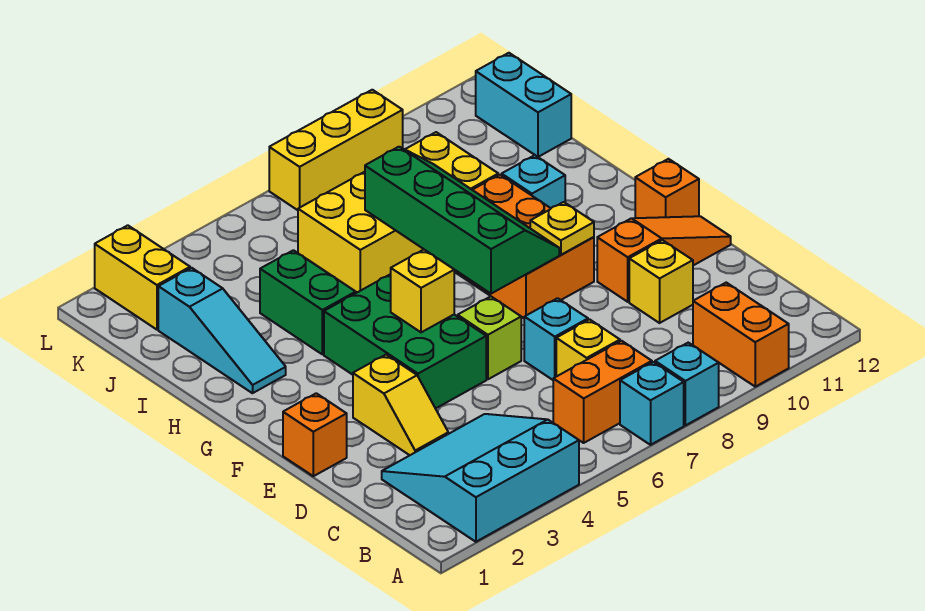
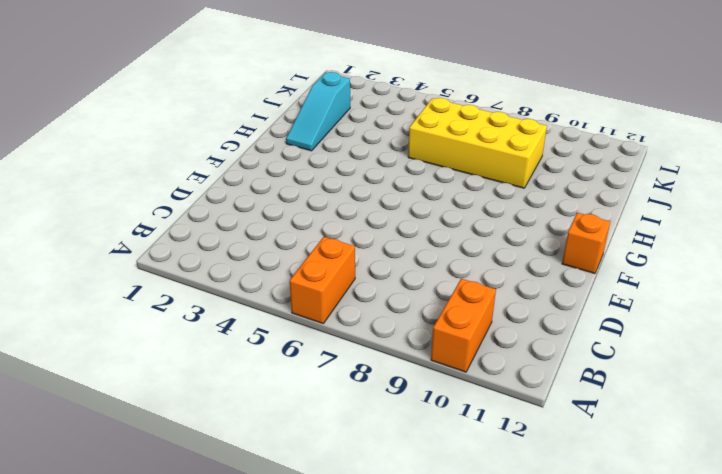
orange 1x2 brick [290,237,355,323] -> orange 1x2 brick turned to [553,341,652,443]
none -> cyan 3x3 slope [382,414,579,542]
none -> cyan 1x1 brick [620,362,684,445]
none -> cyan 1x1 brick [655,343,719,425]

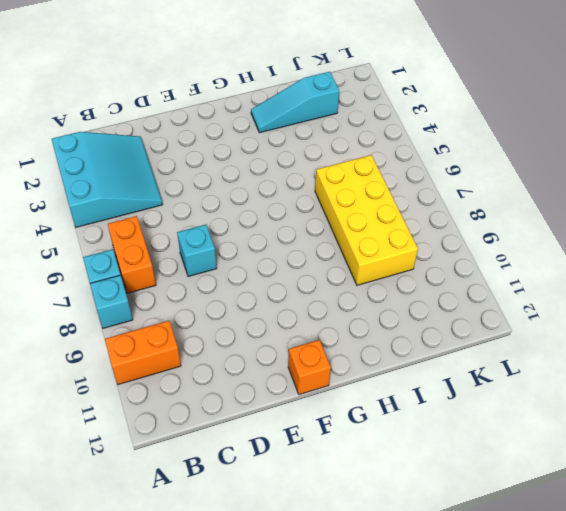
none -> yellow 1x1 brick [556,319,620,376]
none -> yellow 1x2 slope [353,355,448,455]
none -> yellow 1x1 brick [629,240,693,323]

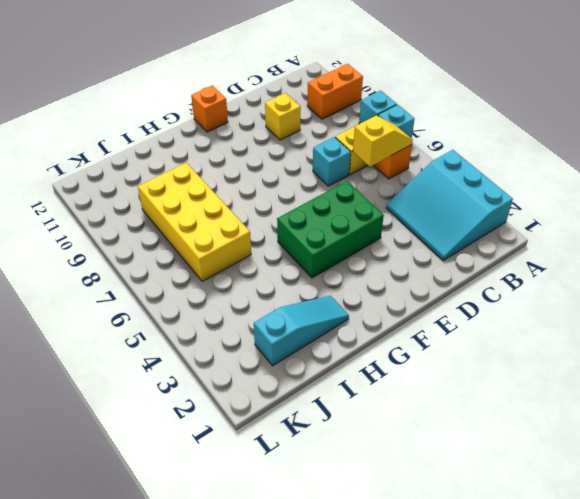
yellow 1x2 slope [353,115,413,167] -> yellow 1x2 slope moved to [353,355,448,455]
none -> orange 1x1 brick [283,393,347,476]
none -> lime 1x1 brick [458,296,521,379]
none -> orange 1x3 slope [597,216,731,302]

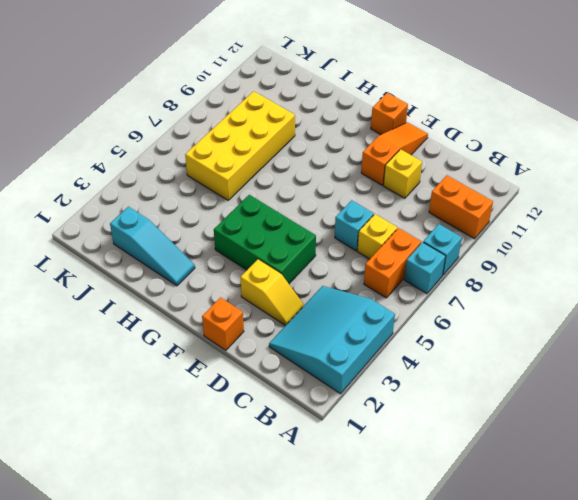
none -> lime 1x1 brick [458,296,521,379]
none -> orange 2x3 brick [454,175,594,318]
none -> green 1x2 brick [260,250,356,354]

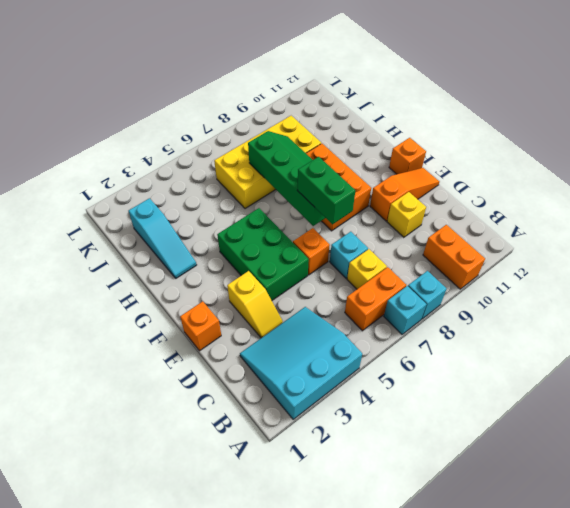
orange 1x1 brick [293,228,330,275] -> lime 1x1 brick [458,296,521,379]
green 1x2 brick [297,157,355,225] -> green 1x2 brick moved to [260,250,356,354]
none -> cyan 1x1 brick [502,155,565,208]
none -> cyan 1x2 brick [476,53,571,157]
none -> yellow 1x2 brick [95,225,190,330]

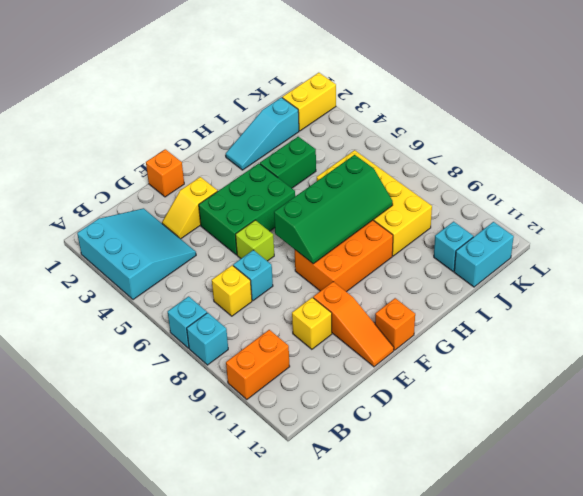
cyan 1x1 brick [434,222,473,271] -> cyan 1x1 brick moved to [502,155,565,208]
none -> orange 1x2 brick [553,341,652,443]
none -> yellow 1x3 brick [269,90,403,210]
none -> yellow 1x1 brick [391,250,454,332]

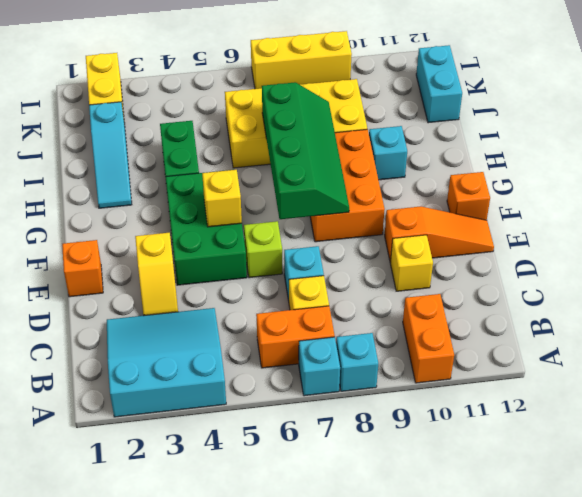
none -> yellow 1x1 plate [530,202,594,255]

